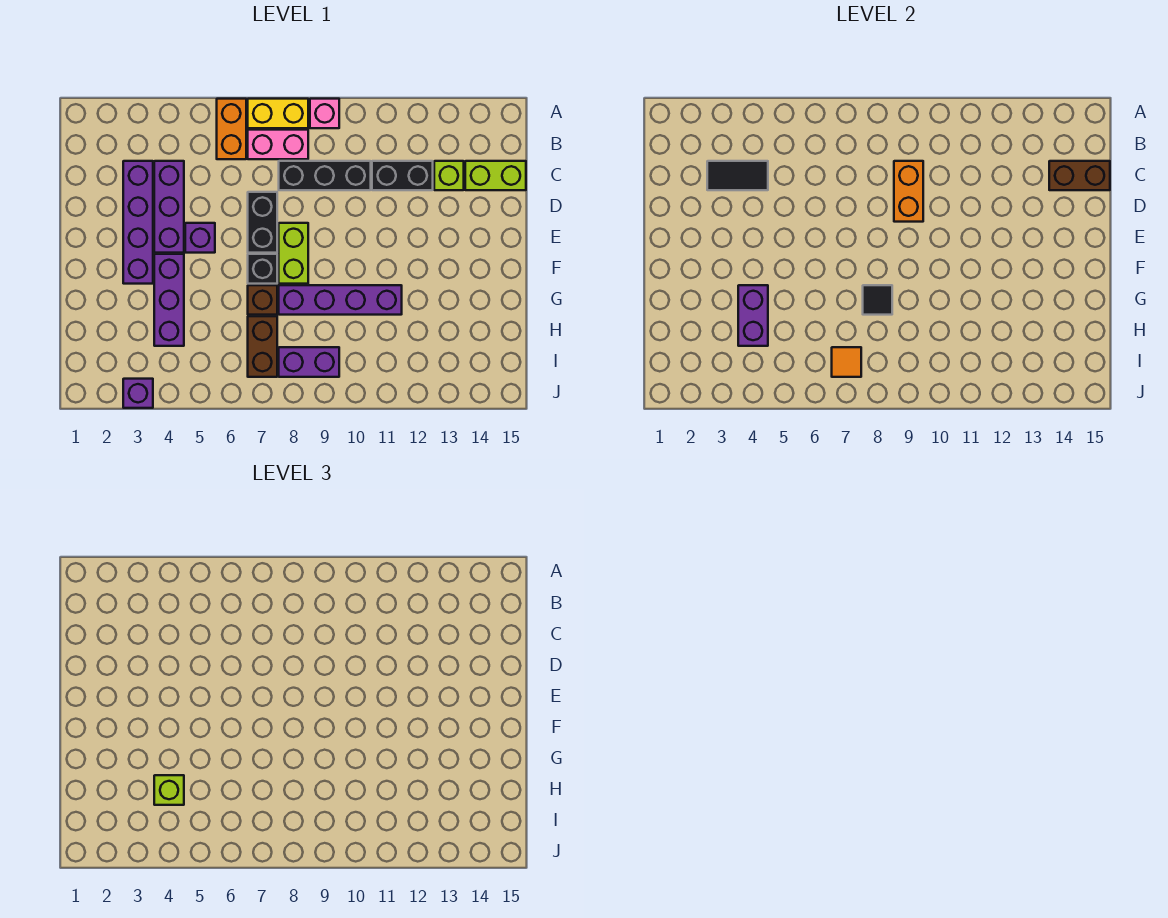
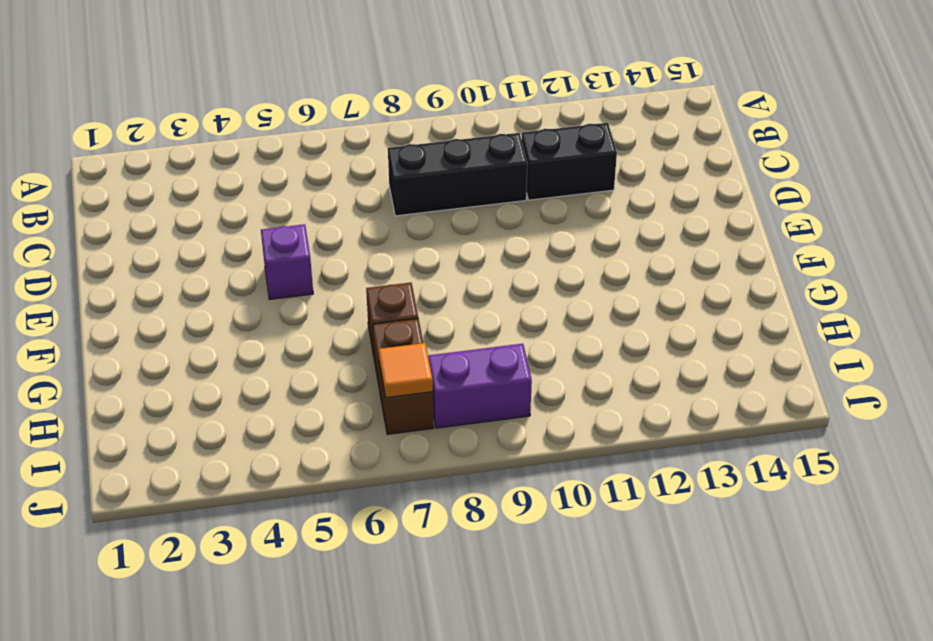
none -> orange 1x2 brick [217,99,246,159]
none -> yellow 1x2 brick [248,99,308,128]
none -> pink 1x1 brick [310,99,339,128]

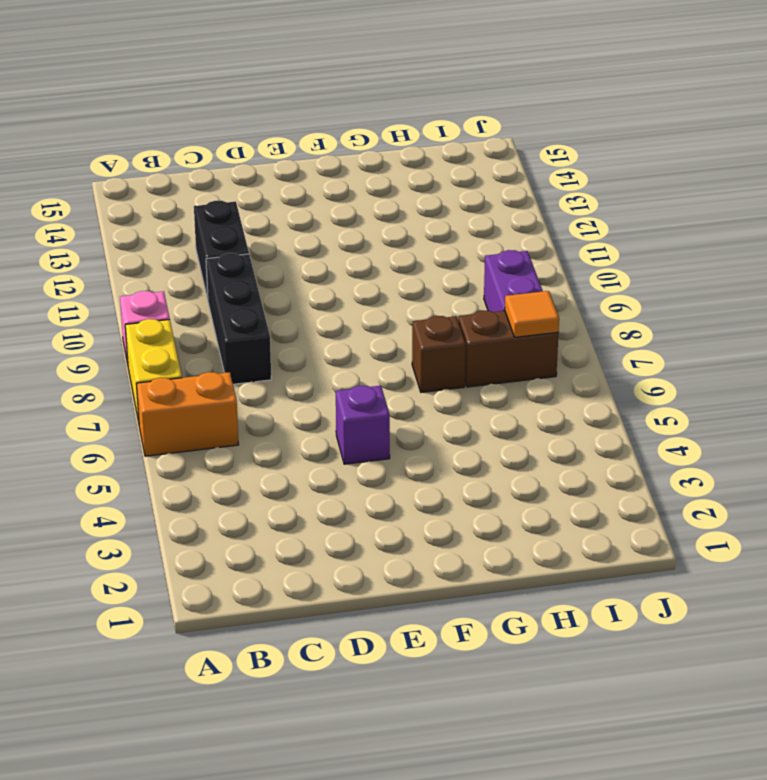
none -> pink 1x2 brick [248,130,308,159]
none -> purple 1x4 brick [123,161,153,284]
none -> purple 1x3 brick [154,161,184,253]

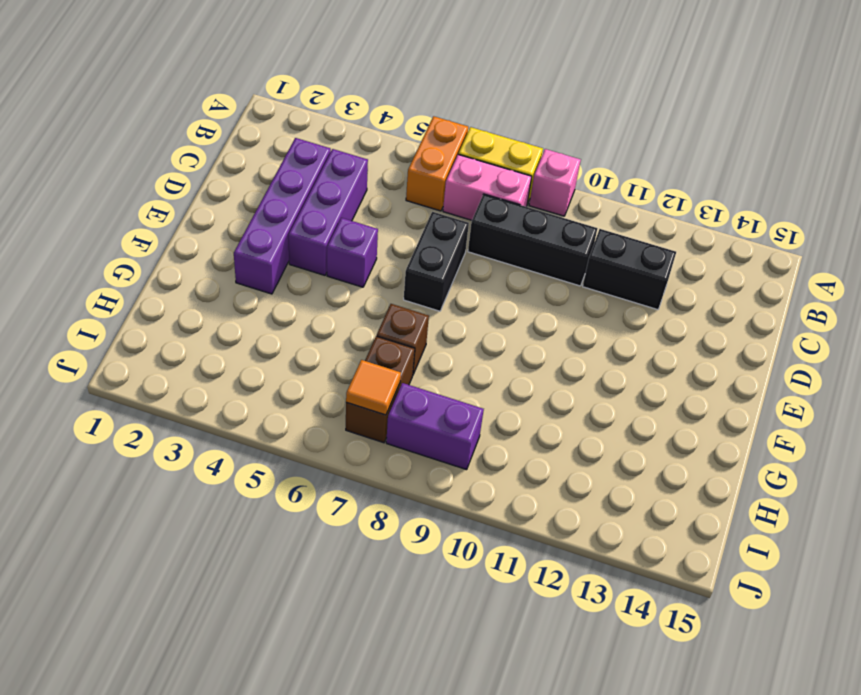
none -> lime 1x1 brick [434,161,464,190]
none -> lime 1x2 brick [465,161,526,190]
none -> lime 1x2 brick [279,223,308,284]

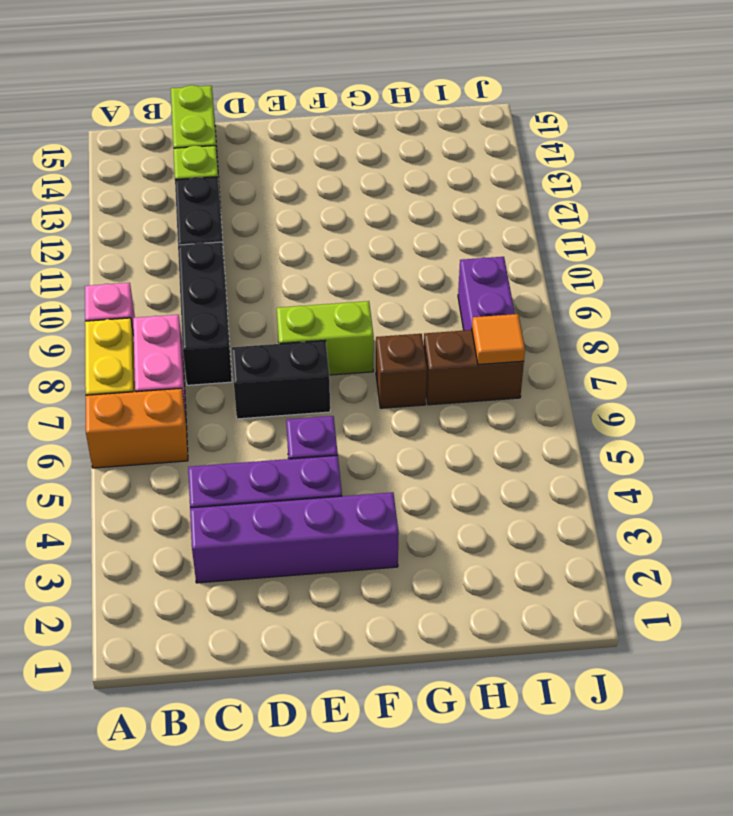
none -> purple 1x3 brick [154,254,184,346]
none -> black 1x1 brick [248,254,277,284]
none -> purple 1x4 brick [279,285,402,315]

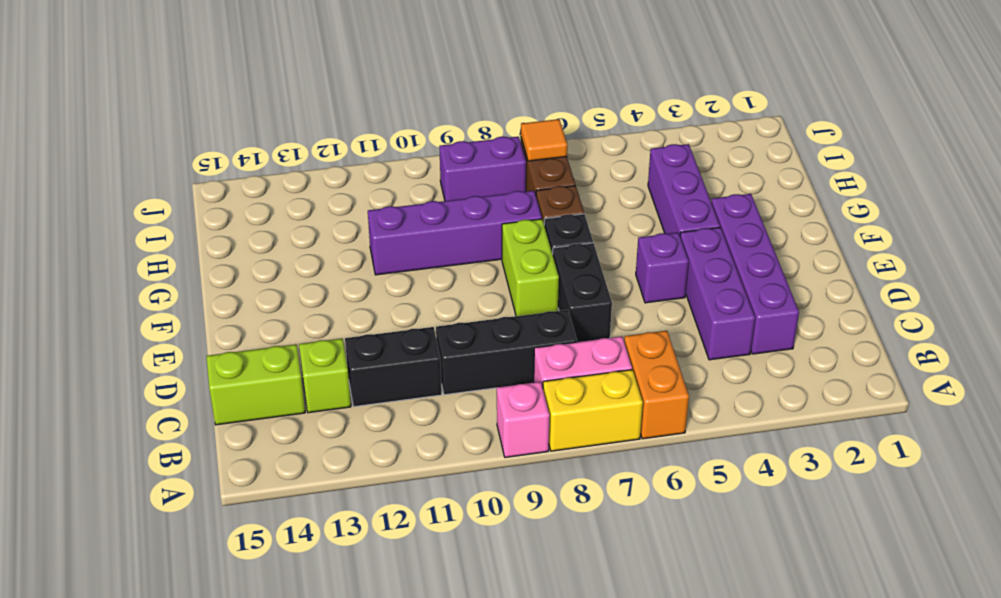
none -> purple 1x1 brick [123,379,153,408]
none -> black 1x2 tile [707,161,768,190]
none -> orange 1x2 brick [894,161,923,222]

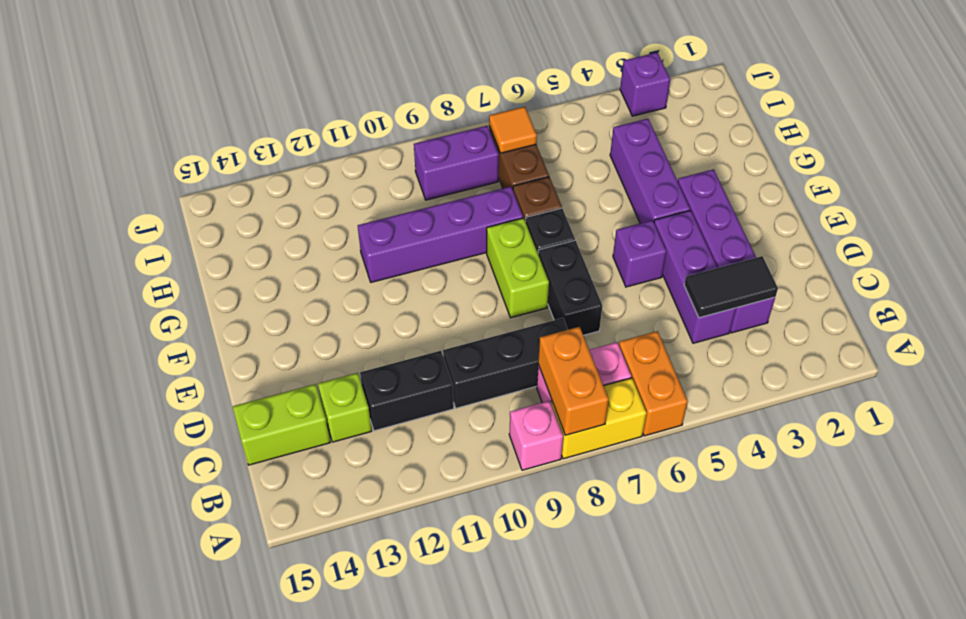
orange 1x2 brick [538,327,609,435] -> orange 1x2 brick moved to [894,161,923,222]
none -> brown 1x2 brick [1049,161,1110,190]
none -> purple 1x2 brick [738,285,768,346]
none -> black 1x1 tile [863,285,892,315]

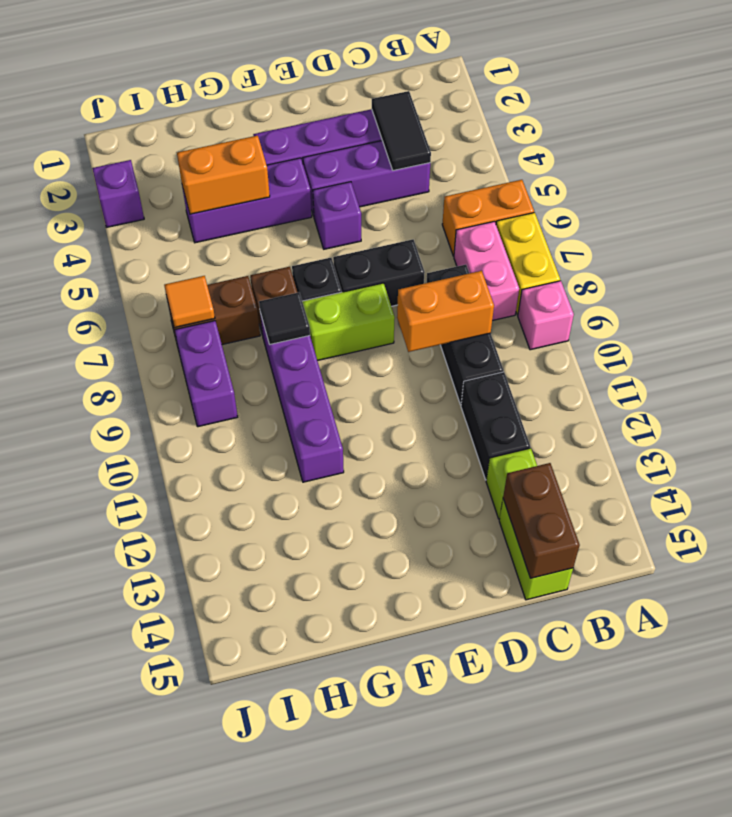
orange 1x2 brick [177,136,270,214] -> purple 1x2 brick [738,285,768,346]
none -> lime 1x1 brick [154,775,184,805]

